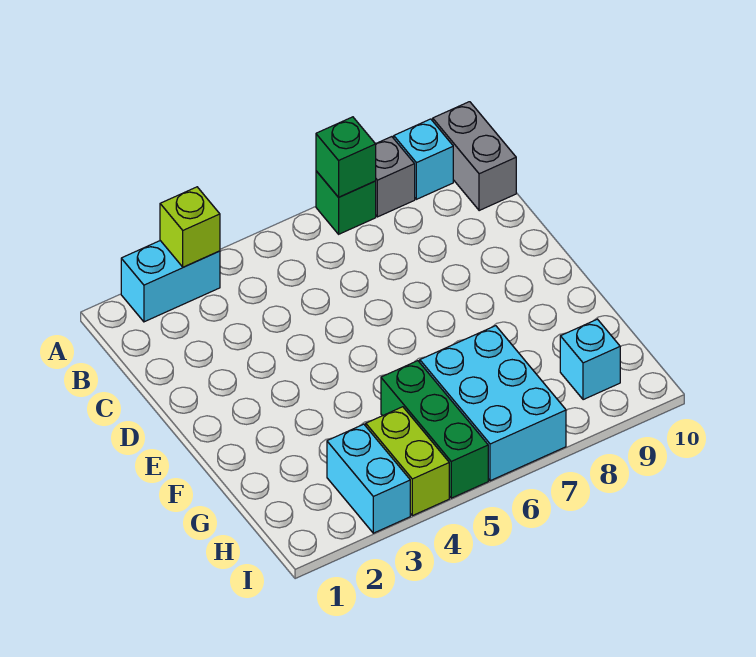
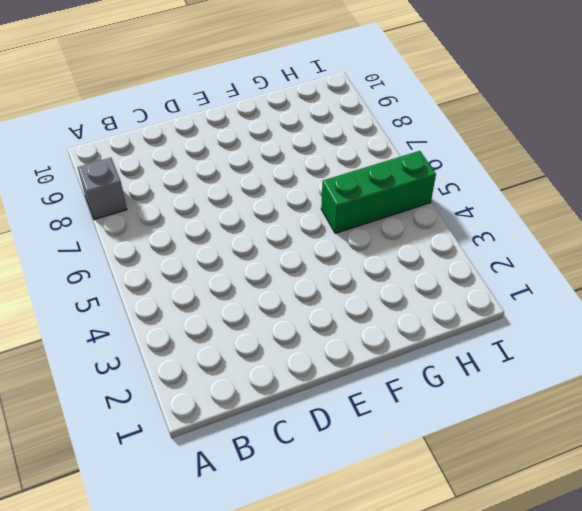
none -> cyan 1x2 brick [121,241,220,322]
none -> green 1x1 brick [316,171,376,234]
none -> cyan 1x1 brick [394,119,453,199]

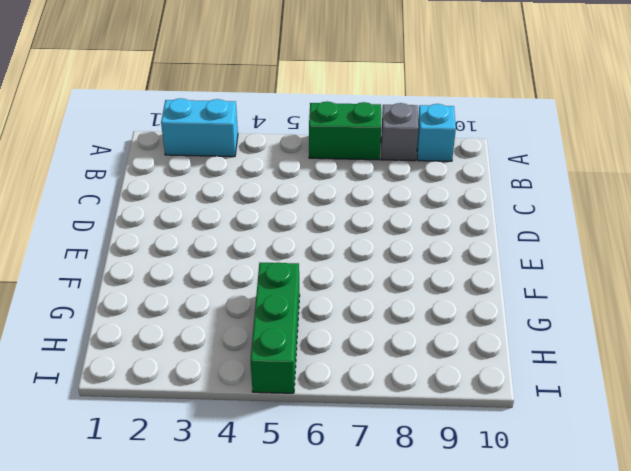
green 1x2 brick [309,101,381,160] -> green 1x1 brick [316,171,376,234]
none -> grey 1x2 brick [433,102,516,211]
none -> cyan 2x3 brick [420,326,566,481]
none -> cyan 1x2 brick [327,424,410,533]

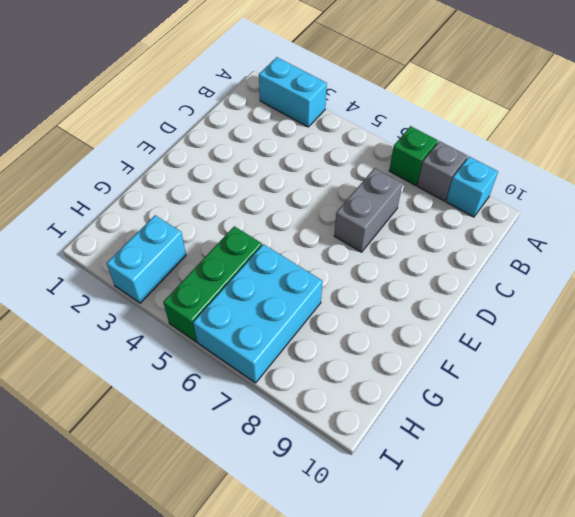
grey 1x2 brick [334,168,402,252] -> grey 1x2 brick moved to [433,102,516,211]
none -> lime 1x2 brick [366,407,449,516]
none -> cyan 1x1 brick [560,319,620,400]
none -> lime 1x1 brick [160,187,220,267]

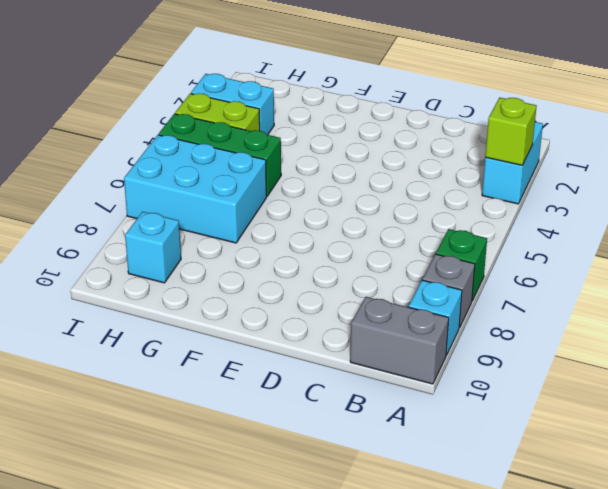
none -> green 1x1 brick [316,117,376,197]

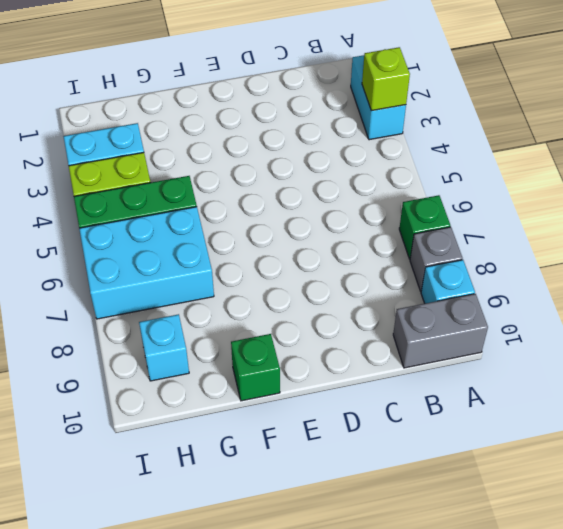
green 1x1 brick [231,334,280,401] -> green 1x1 brick moved to [316,117,376,197]

